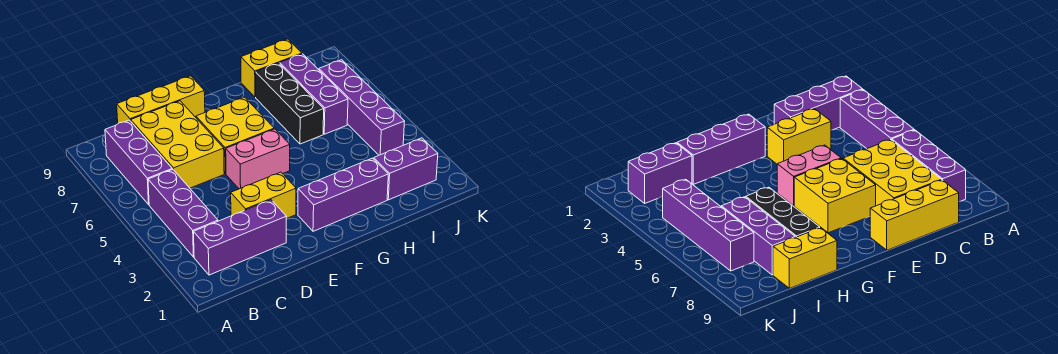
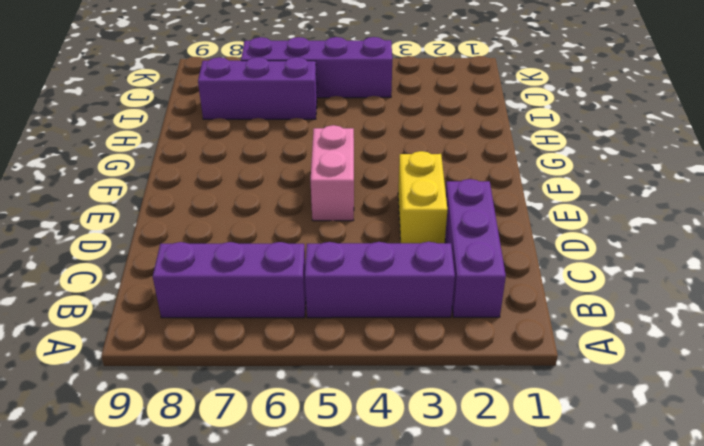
none -> yellow 2x3 brick [131,101,224,188]
none -> yellow 1x3 brick [117,76,205,123]
none -> yellow 2x2 brick [196,97,274,174]

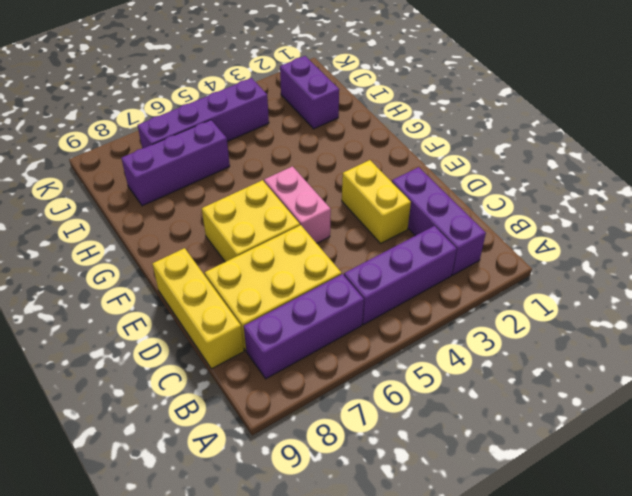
none -> purple 1x3 brick [298,158,388,231]
none -> black 1x3 brick [256,63,324,144]
none -> yellow 1x2 brick [241,39,302,97]

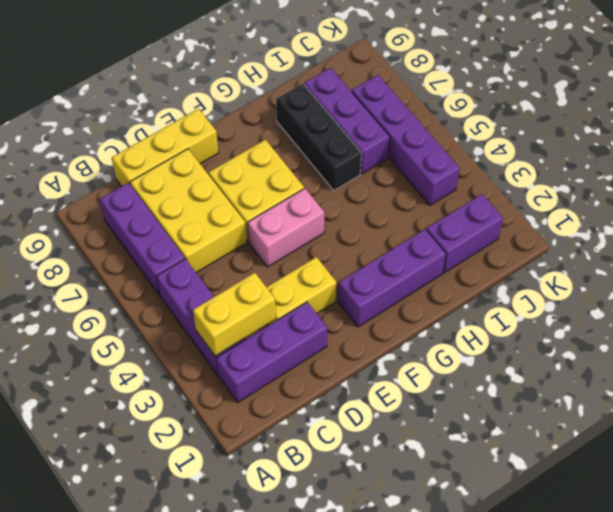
yellow 1x2 brick [193,273,276,356] -> yellow 1x2 brick moved to [241,39,302,97]

